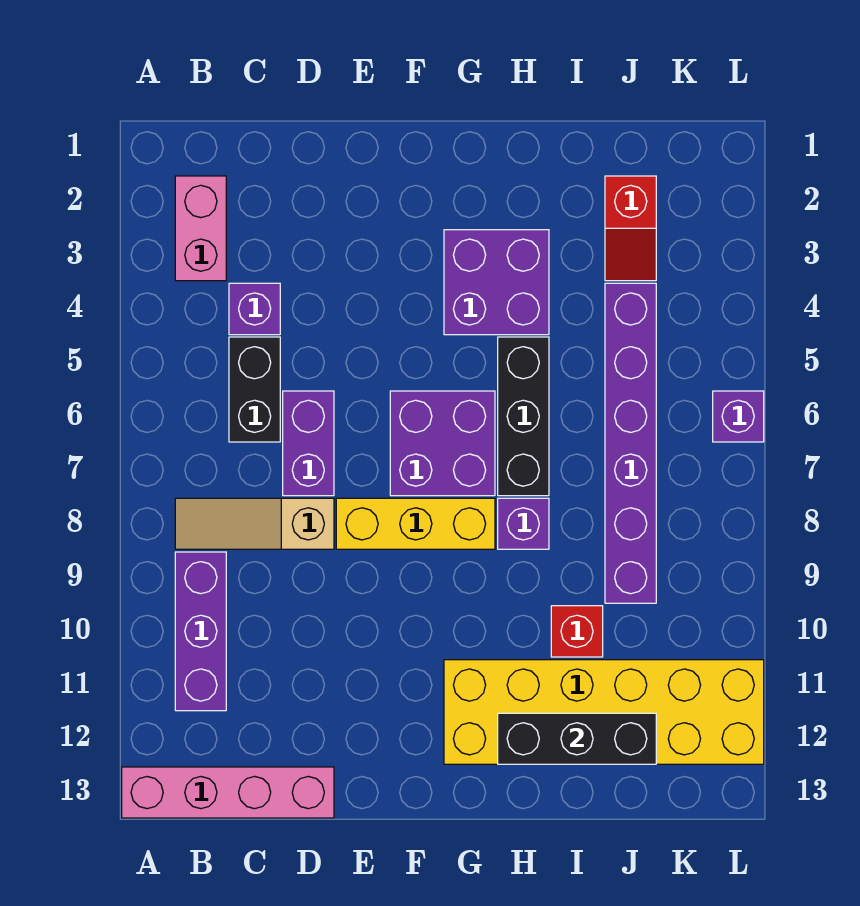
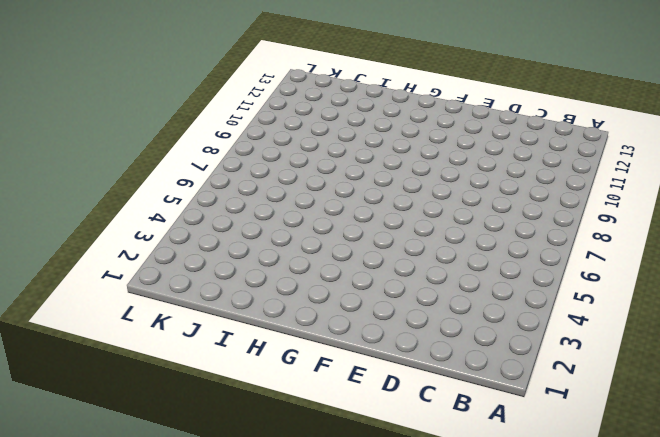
none -> pink 1x4 brick [122,767,334,818]
none -> pink 1x2 brick [175,176,226,281]
none -> tan 1x3 slope [175,498,334,549]

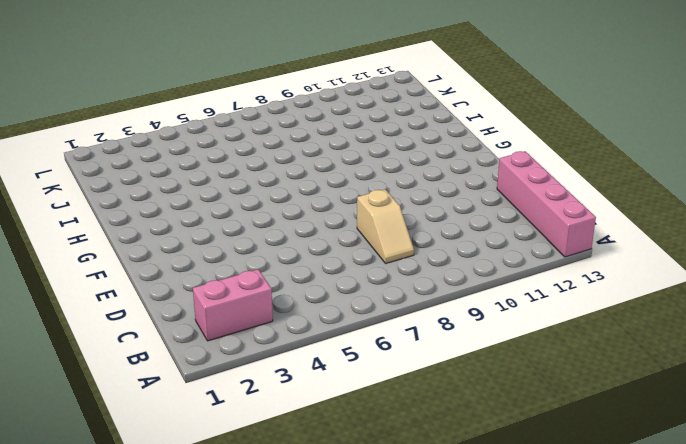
tan 1x2 slope [357,189,414,264] -> tan 1x3 slope [175,498,334,549]
none -> purple 1x3 brick [175,552,226,711]
none -> purple 1x1 brick [229,283,280,335]
none -> black 1x2 brick [229,337,280,442]

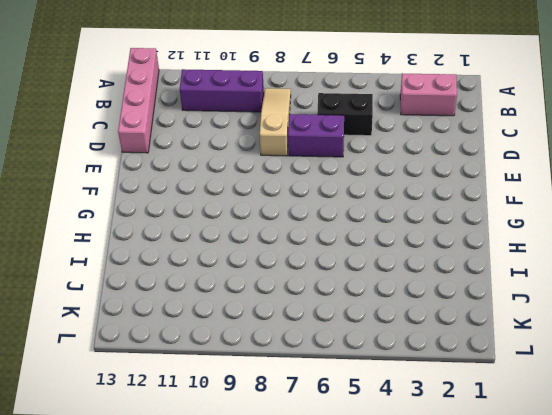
none -> purple 1x1 brick [229,283,280,335]
none -> yellow 1x3 brick [336,498,495,549]
none -> purple 2x2 brick [390,391,495,496]

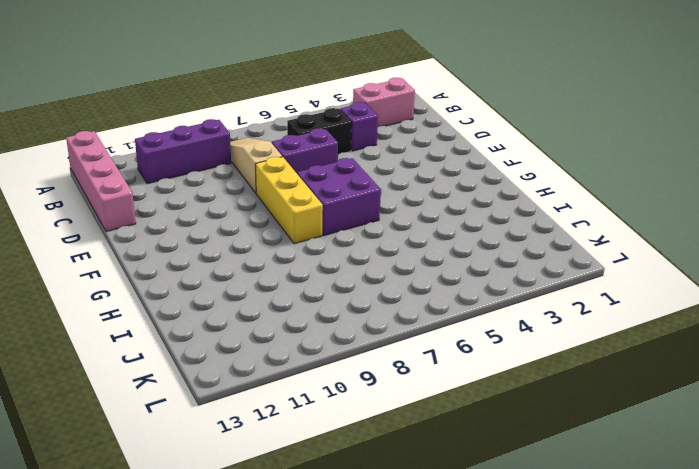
none -> purple 2x2 brick [444,230,549,335]
none -> yellow 2x6 brick [444,660,764,764]
none -> black 1x3 brick [498,337,549,496]

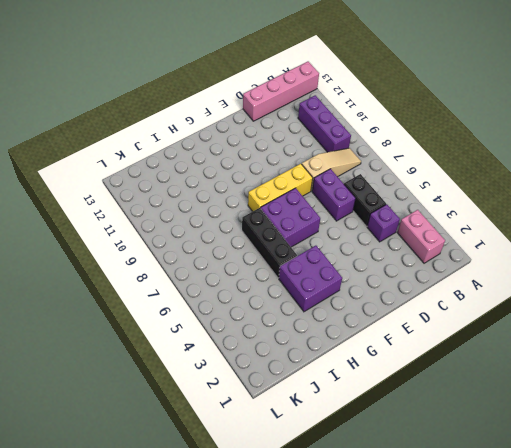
none -> yellow 2x6 brick [444,660,764,764]
none -> purple 1x1 brick [498,498,549,549]
none -> red 1x1 brick [551,606,603,657]

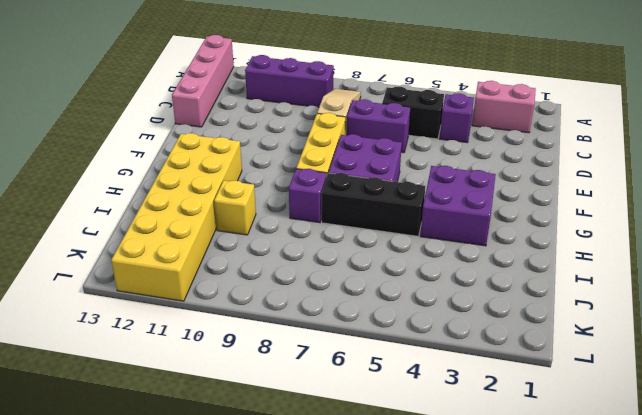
yellow 1x1 brick [214,180,256,235] -> red 1x1 brick [551,606,603,657]
none -> red 1x2 slope [605,176,656,281]
none -> purple 1x6 brick [605,283,656,603]
none -> purple 1x1 brick [713,391,764,442]

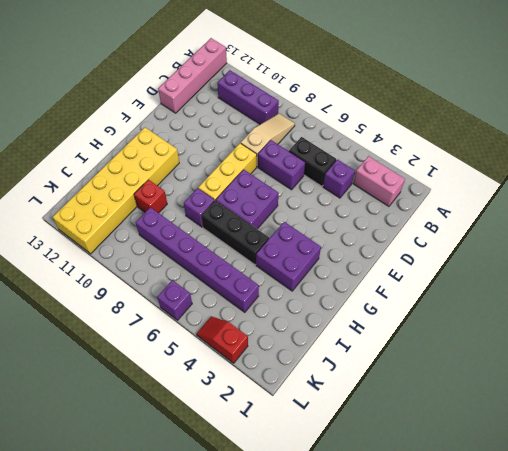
red 1x2 slope [197,316,248,363] -> red 1x2 slope moved to [605,176,656,281]
none -> black 1x3 brick [498,713,656,764]

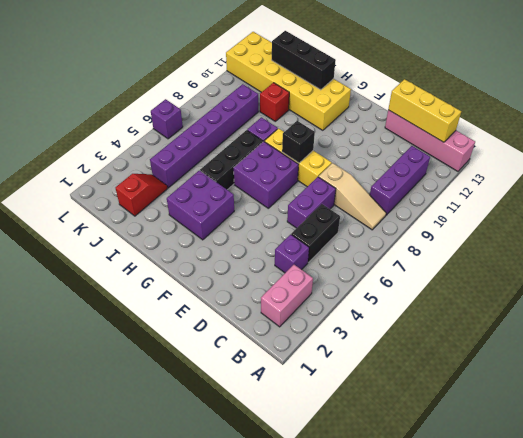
yellow 1x3 brick [388,79,461,142] -> none
black 1x1 brick [282,121,315,163] -> none

